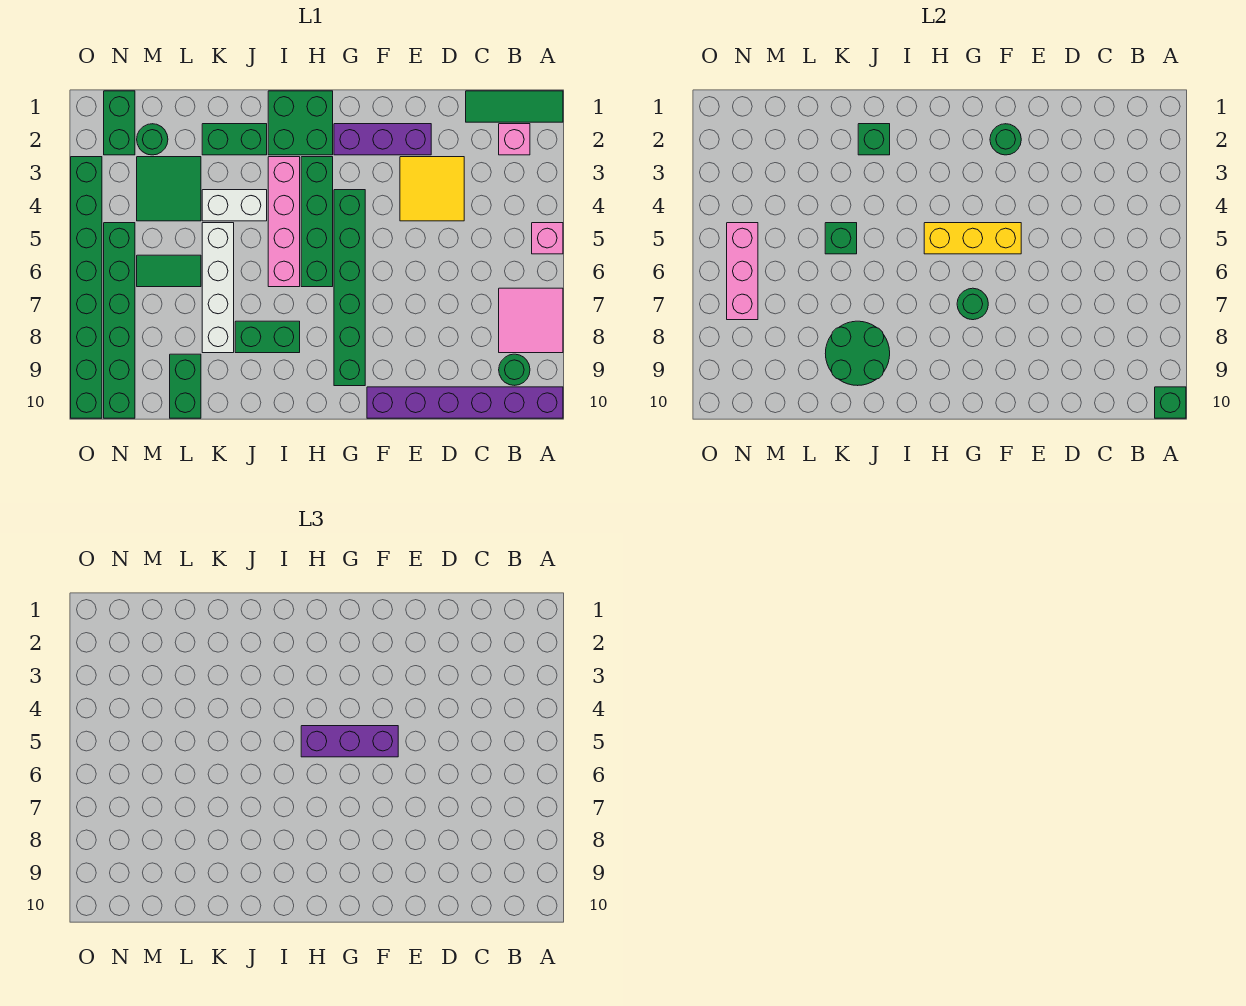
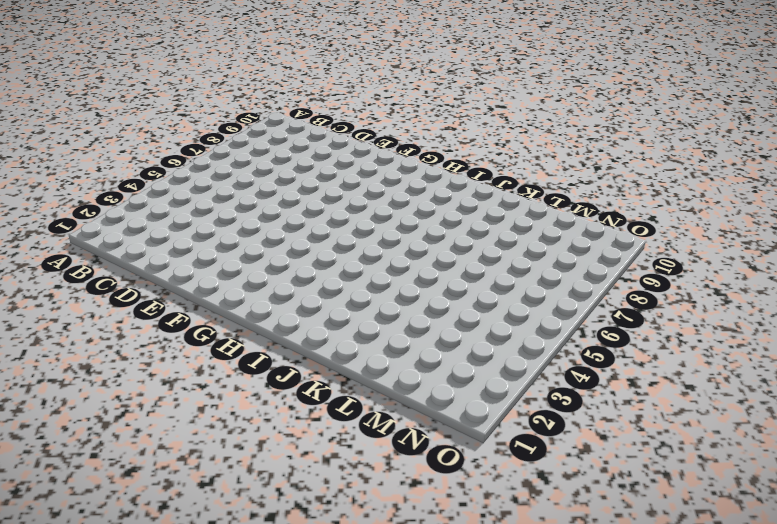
none -> green 1x3 tile [466,91,563,122]
none -> pink 1x1 brick [532,223,563,254]
none -> pink 2x2 tile [499,288,563,353]
none -> purple 1x6 brick [367,387,563,418]

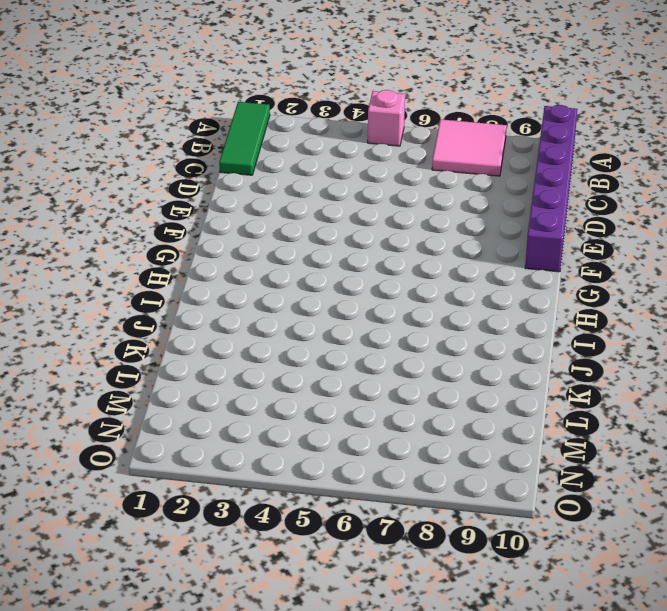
none -> pink 1x1 brick [499,124,530,155]
none -> green 1x1 round brick [499,354,530,385]
none -> yellow 2x2 tile [400,157,464,221]
none -> purple 1x3 brick [334,124,431,155]

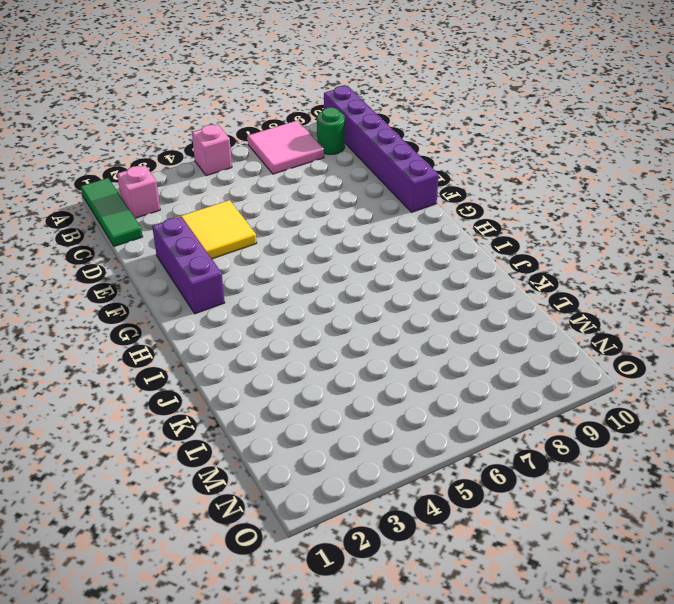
none -> green 1x6 brick [334,190,365,386]
none -> green 2x2 brick [268,91,333,155]
none -> green 1x4 brick [301,157,333,287]
none -> pink 1x4 brick [268,157,300,287]

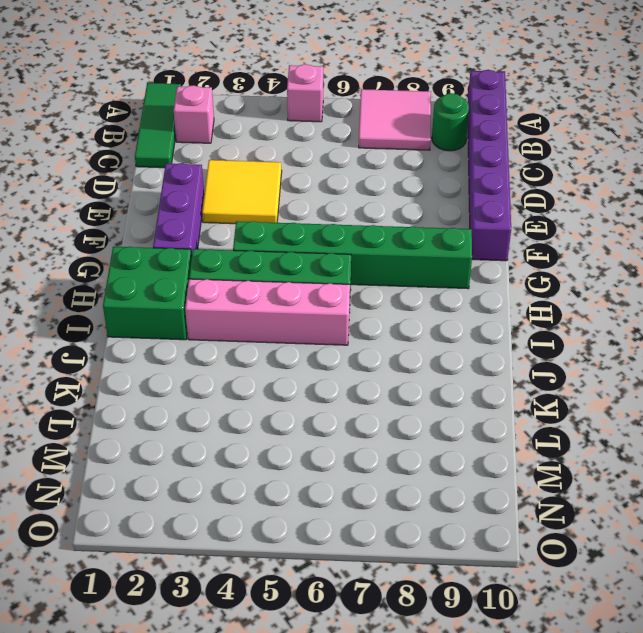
none -> green 1x2 brick [235,321,300,353]
none -> green 1x2 brick [202,124,267,155]
none -> white 1x2 brick [202,190,267,221]
none -> white 1x4 brick [202,223,234,353]

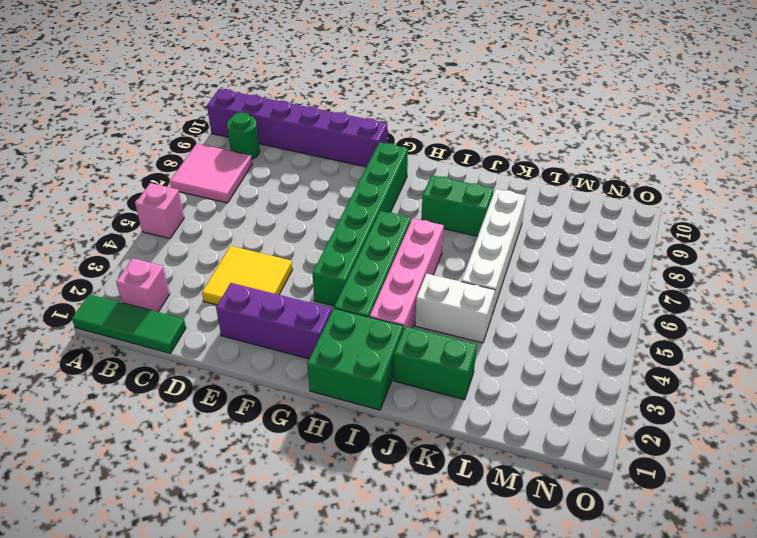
none -> green 2x2 tile [137,157,201,221]
none -> green 1x2 tile [137,255,201,287]
none -> green 1x2 brick [170,354,201,418]
none -> green 1x1 round brick [137,124,168,155]

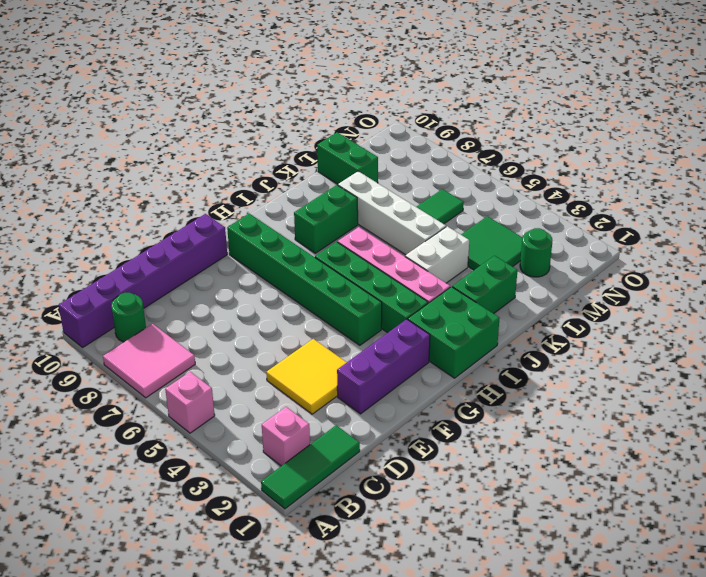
none -> green 1x2 brick [104,91,135,155]
none -> green 1x6 brick [104,223,135,418]
none -> green 1x8 brick [71,157,102,418]
none -> green 1x1 brick [1155,387,1186,418]

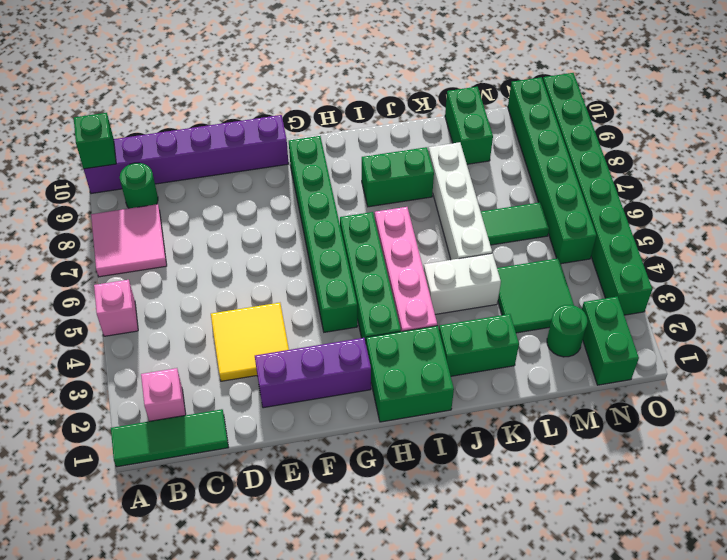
none -> green 1x1 round brick [990,124,1021,155]
none -> yellow 1x3 brick [924,223,1021,254]
none -> green 1x1 round brick [957,288,988,320]
none -> green 1x1 brick [858,124,890,155]

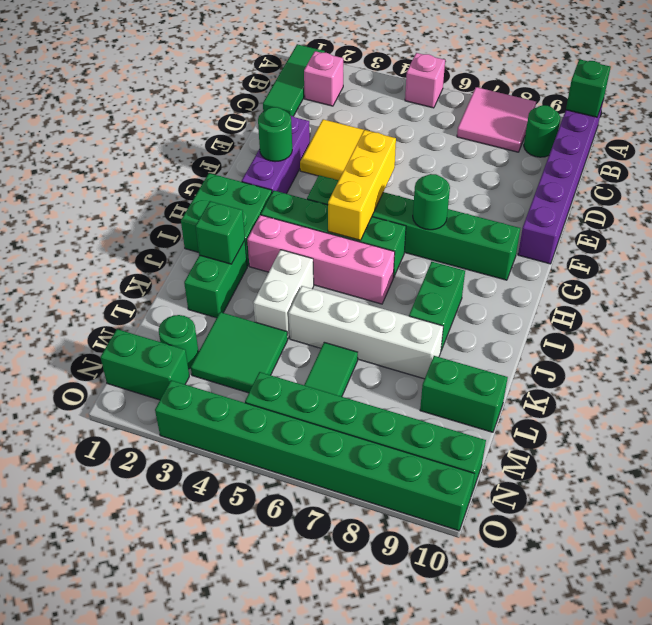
none -> green 2x2 round brick [825,321,890,386]
none -> green 1x1 brick [825,223,857,254]
none -> pink 1x3 brick [727,223,758,320]
none -> purple 1x3 brick [301,726,398,757]

